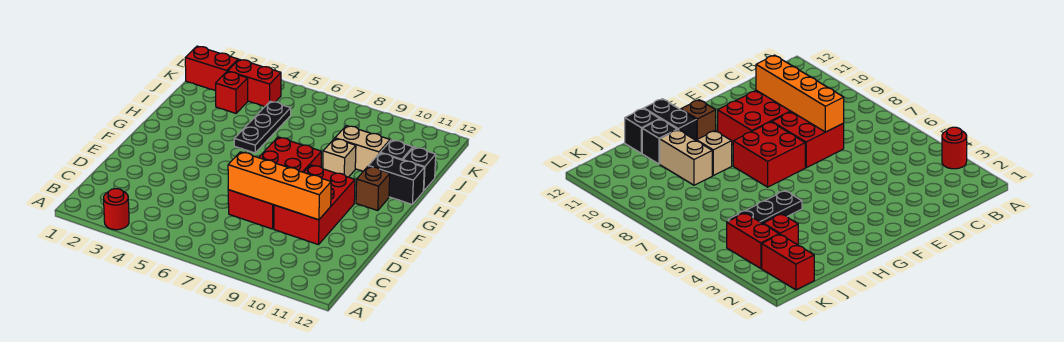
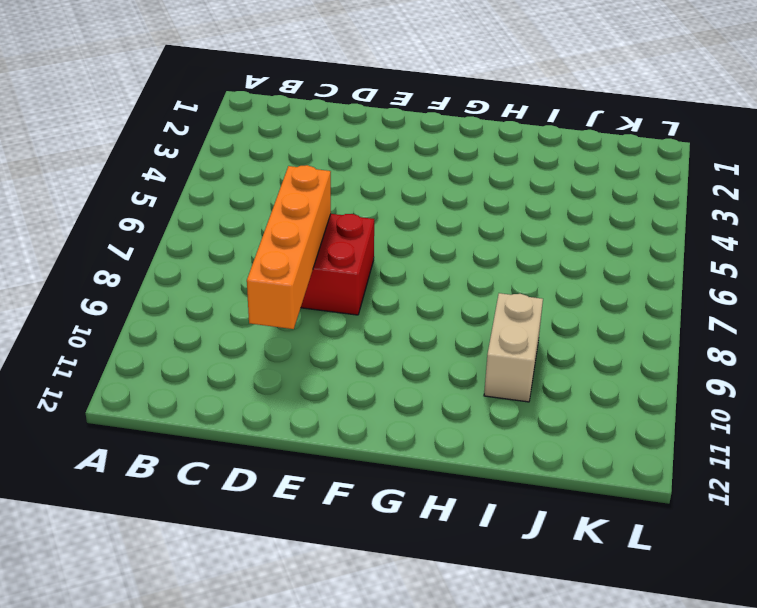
none -> red 1x1 round brick [104,189,129,230]
none -> red 2x3 brick [274,165,355,245]
none -> red 2x2 brick [259,137,321,172]

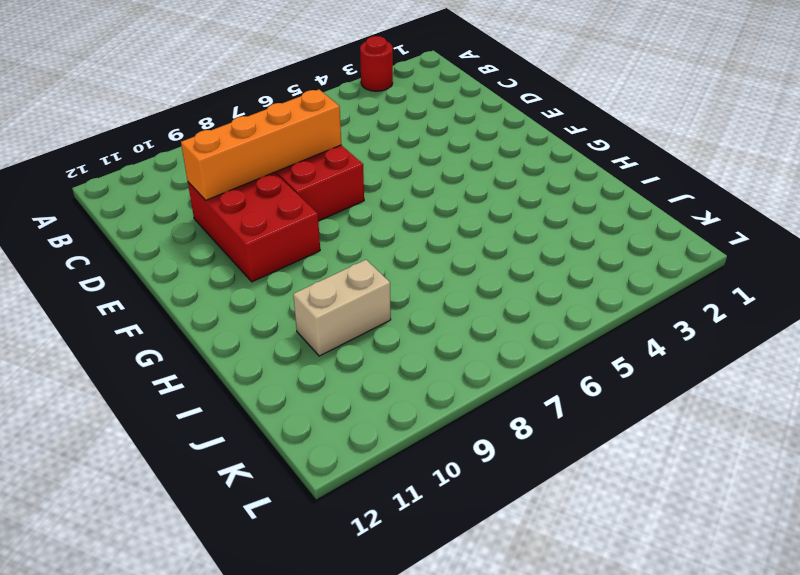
none -> red 2x2 brick [259,137,321,172]
none -> brown 1x1 brick [356,166,390,211]
none -> black 1x3 plate [234,101,291,153]

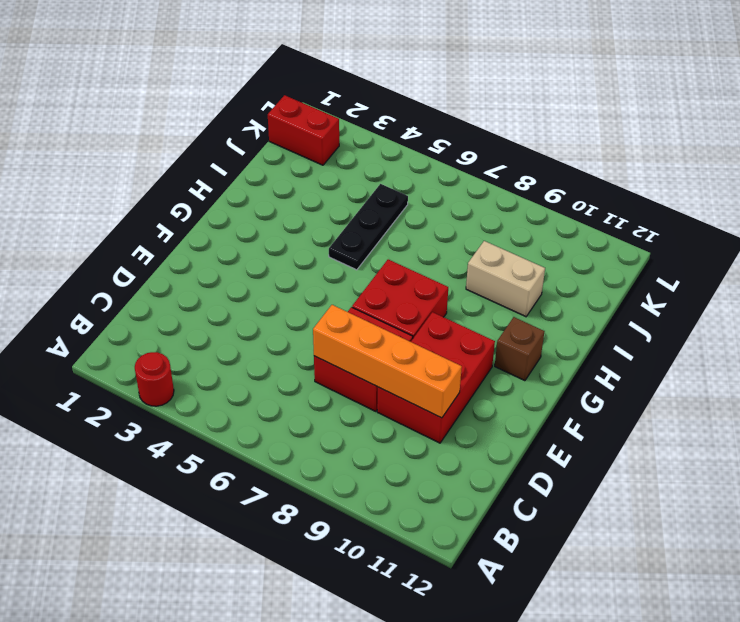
none -> tan 1x1 brick [323,139,356,177]
none -> black 1x2 brick [369,153,424,204]
none -> black 1x1 brick [380,140,413,160]

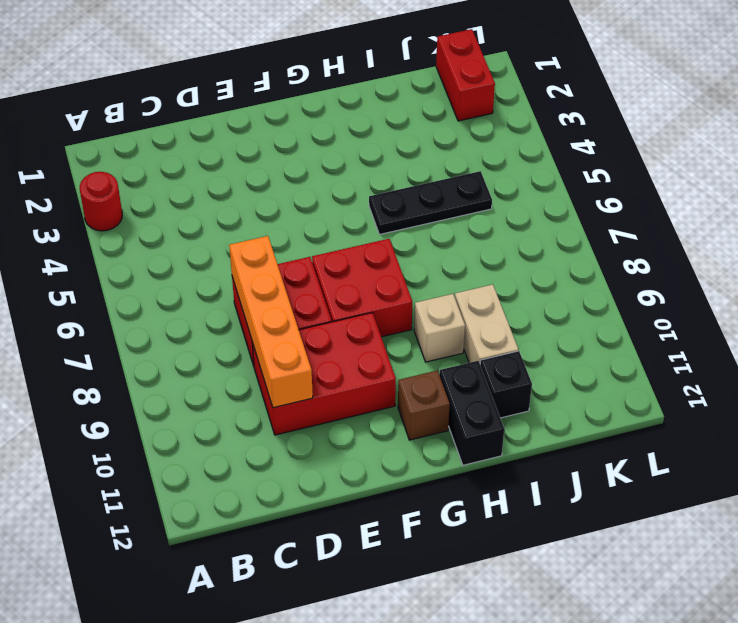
none -> black 1x1 brick [403,147,436,191]
none -> red 1x1 brick [216,71,248,113]
none -> red 1x2 brick [228,59,281,106]

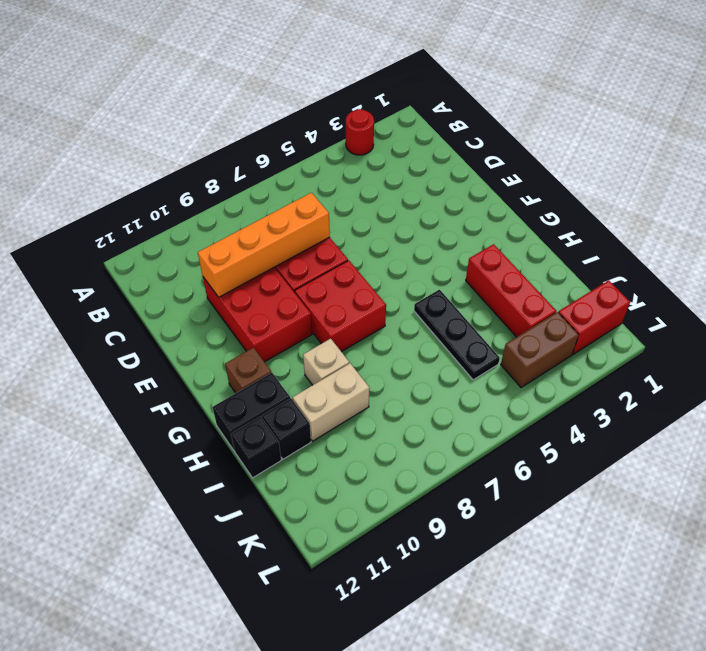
red 1x3 brick [466,244,556,337] -> red 1x1 brick [216,71,248,113]
brown 1x2 brick [501,312,579,388] -> red 1x2 brick [228,59,281,106]

